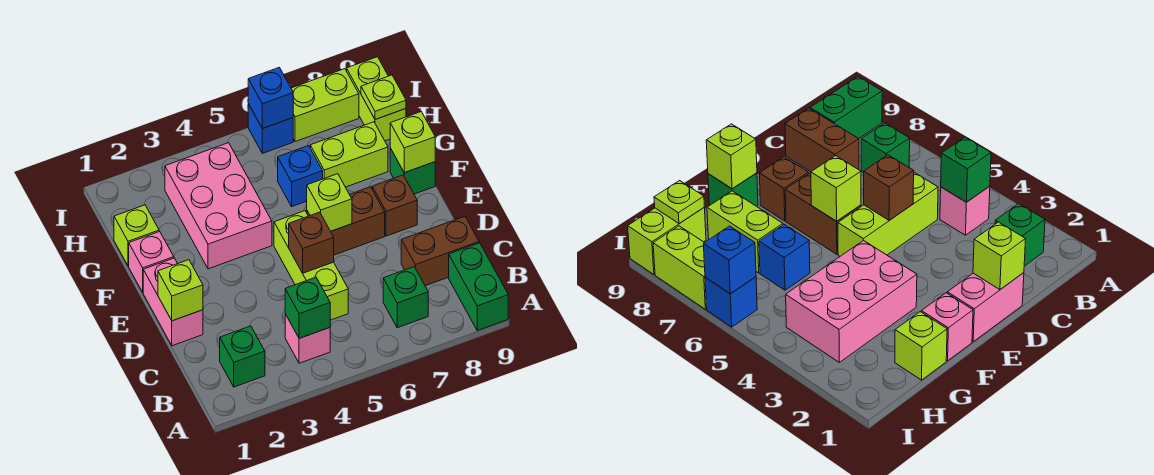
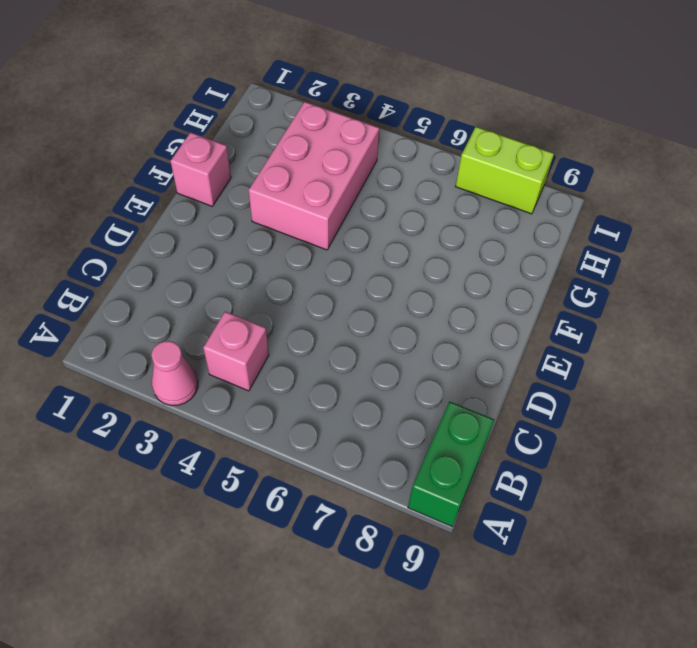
pink 1x1 cone [151,341,198,405] -> none
none -> green 1x1 brick [220,326,265,387]
none -> green 1x1 brick [383,267,428,328]
none -> lime 1x3 brick [274,211,348,320]

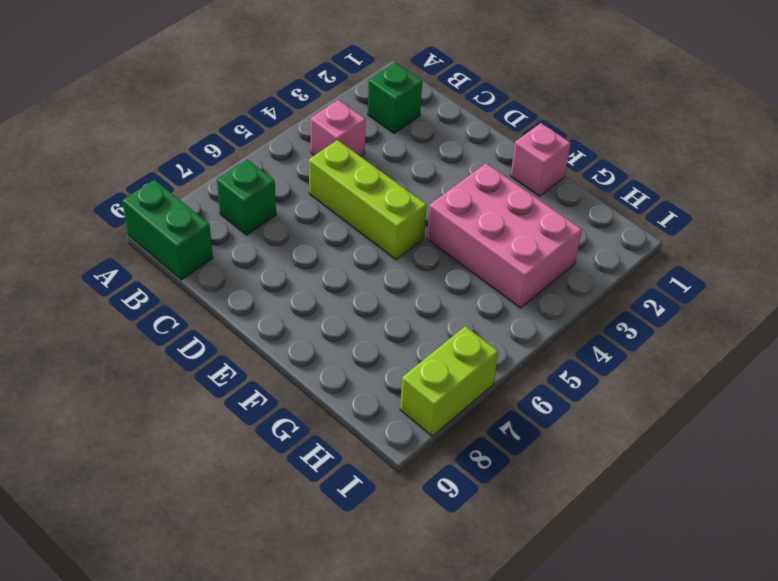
none -> brown 1x2 brick [401,216,479,286]
none -> pink 1x2 brick [143,258,203,346]
none -> brown 1x2 brick [307,187,385,255]

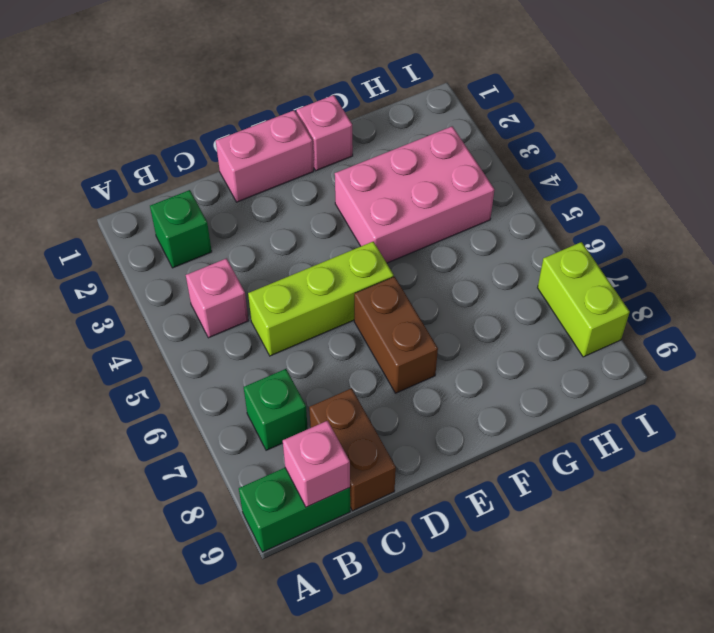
pink 1x1 brick [283,421,350,507] -> none
none -> brown 1x1 brick [372,175,417,236]
none -> green 1x1 brick [390,148,435,194]
none -> lime 1x1 brick [114,205,159,266]

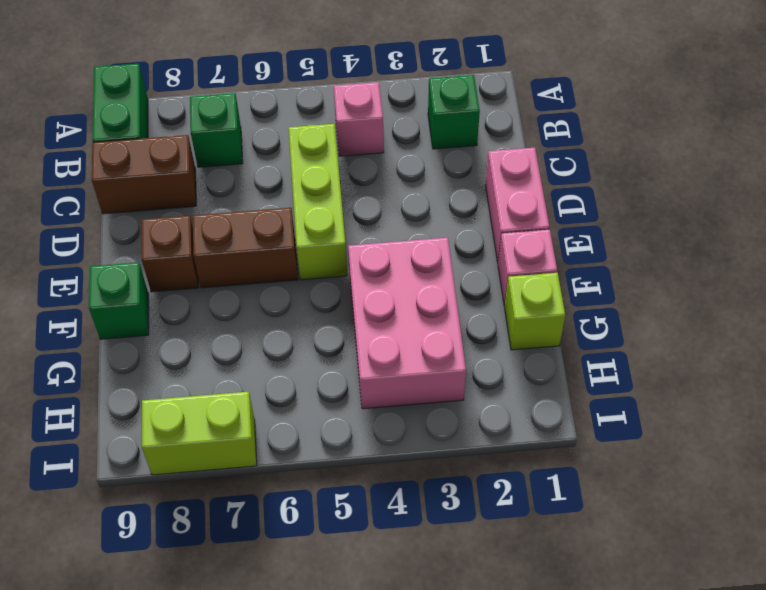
none -> blue 1x1 brick [278,146,323,206]
none -> lime 1x2 brick [310,122,388,187]
none -> lime 1x2 brick [347,57,406,141]

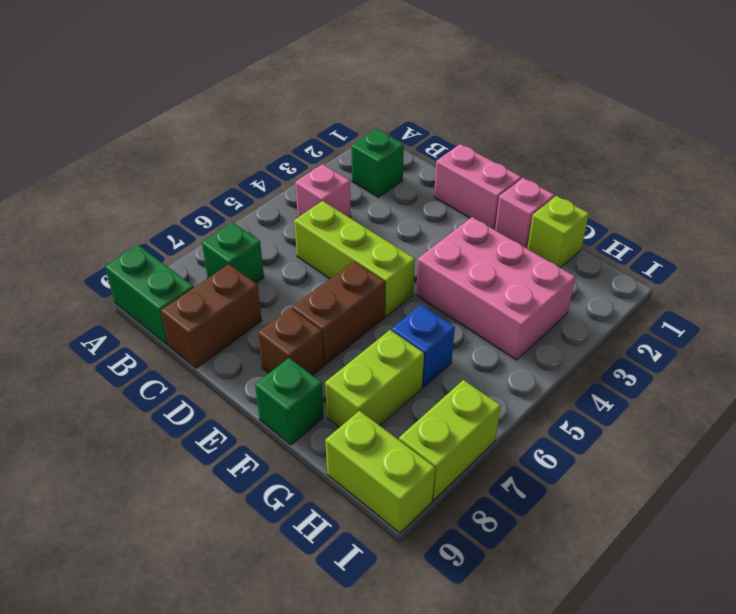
none -> blue 1x1 brick [248,104,293,153]
none -> green 1x1 brick [285,277,330,338]
none -> lime 1x1 brick [158,260,203,321]

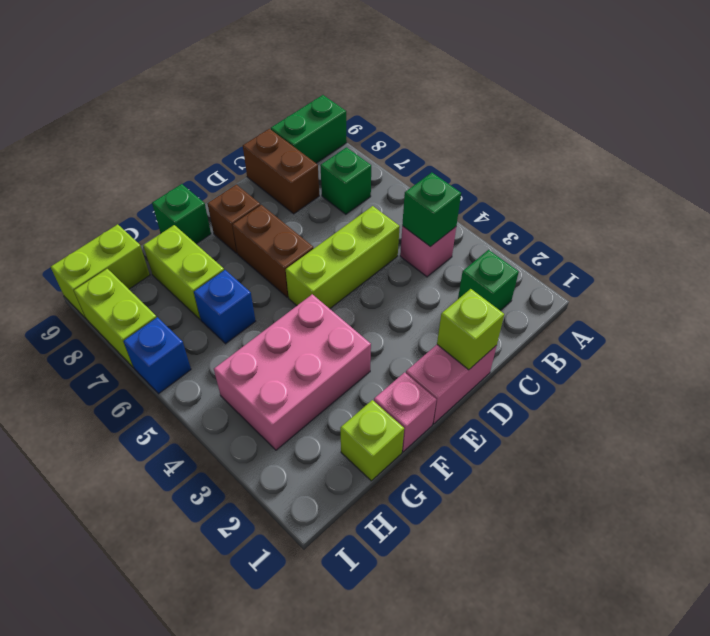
none -> brown 1x1 brick [289,212,334,273]
none -> lime 1x1 brick [307,174,352,231]
none -> lime 1x1 brick [390,112,435,173]

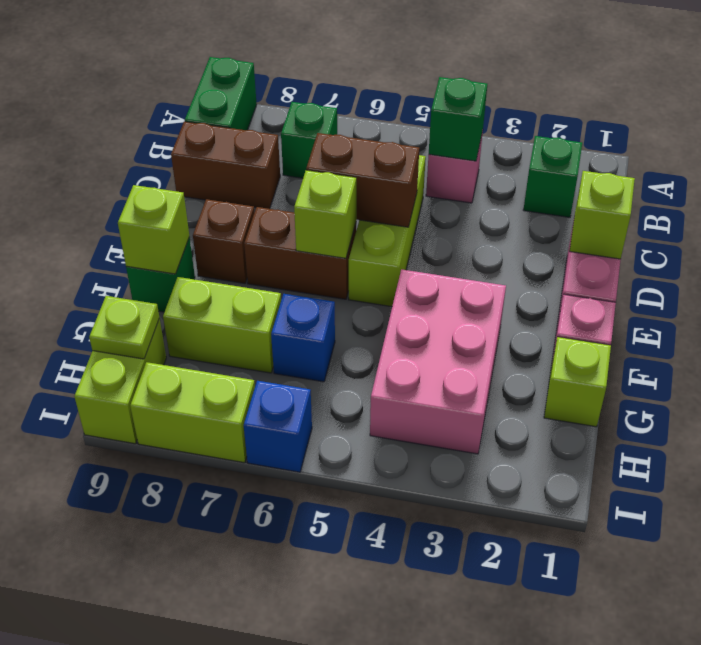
brown 1x2 brick [306,133,419,227] -> brown 1x1 brick [289,212,334,273]
none -> blue 1x1 brick [248,67,293,129]

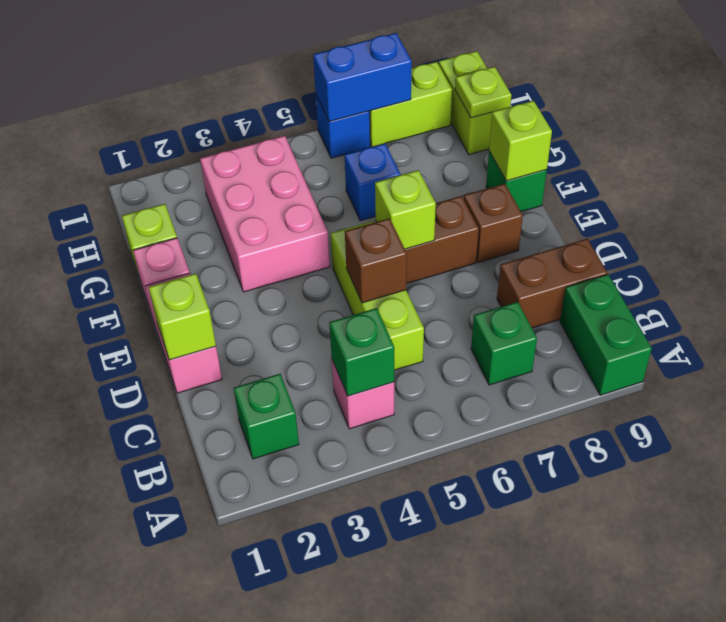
blue 1x2 brick [313,33,412,122] -> blue 1x1 brick [248,67,293,129]
none -> lime 1x2 brick [310,122,388,187]

